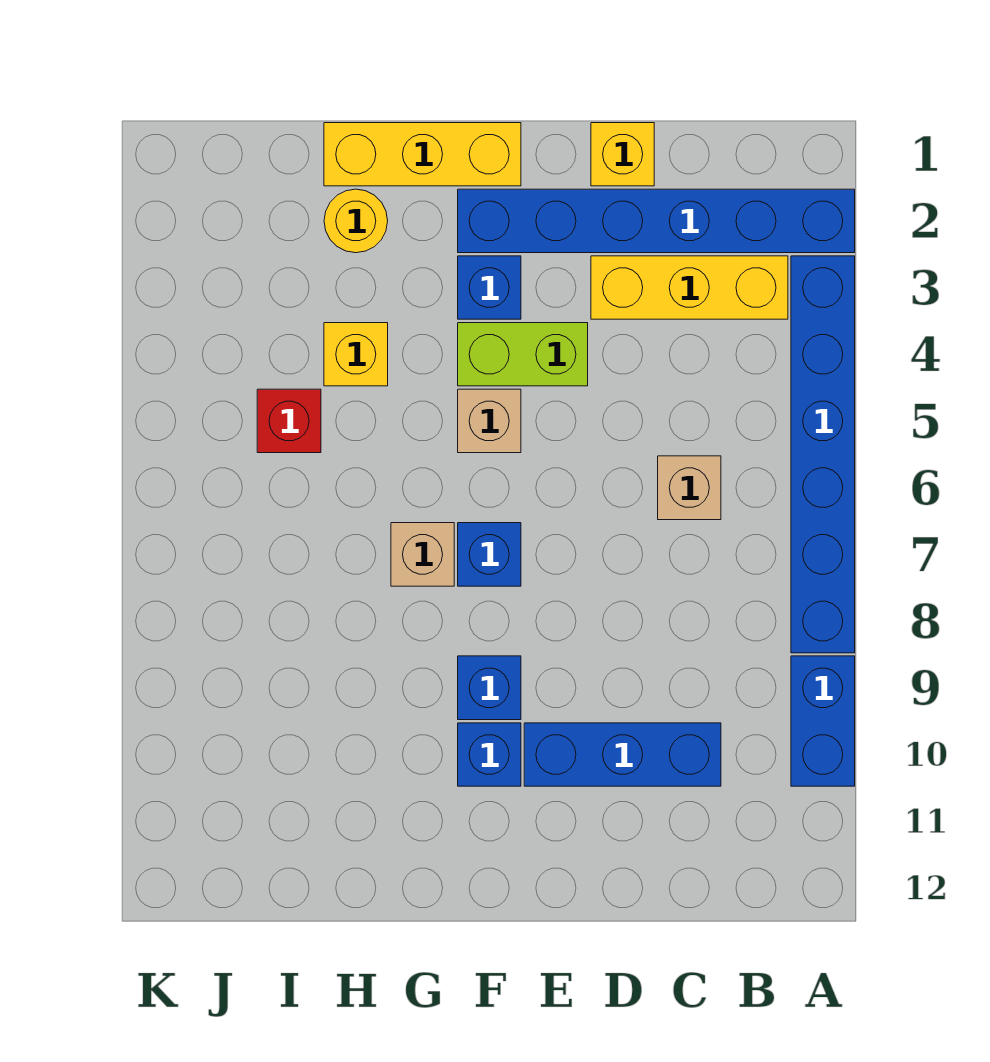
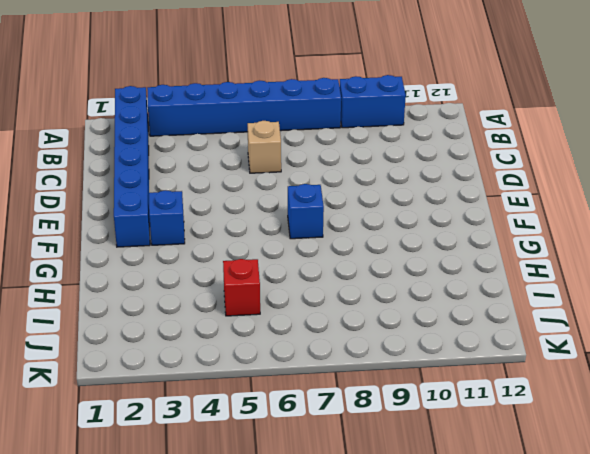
none -> yellow 1x3 brick [591,256,788,319]
none -> blue 1x3 brick [524,723,721,786]
none -> yellow 1x1 brick [591,123,654,186]

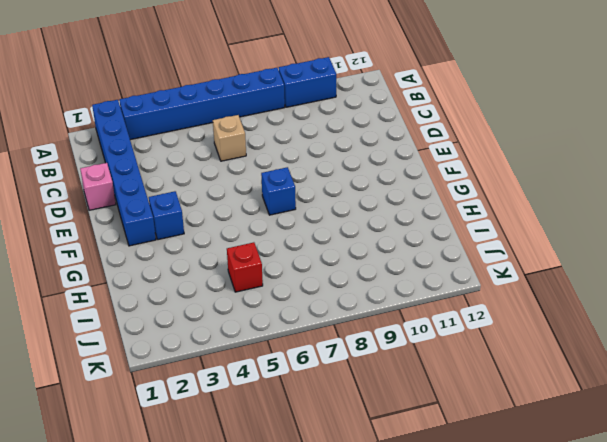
pink 1x1 brick [80,163,116,210] -> yellow 1x1 brick [591,123,654,186]
none -> yellow 1x3 brick [591,256,788,319]
none -> blue 1x3 brick [524,723,721,786]
none -> lime 1x2 brick [458,323,588,386]

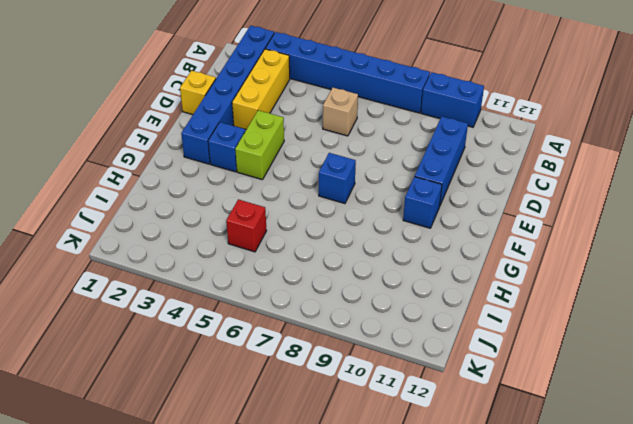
none -> yellow 1x3 brick [324,123,521,186]
none -> tan 1x1 brick [458,389,521,453]
none -> blue 1x1 brick [458,656,521,720]

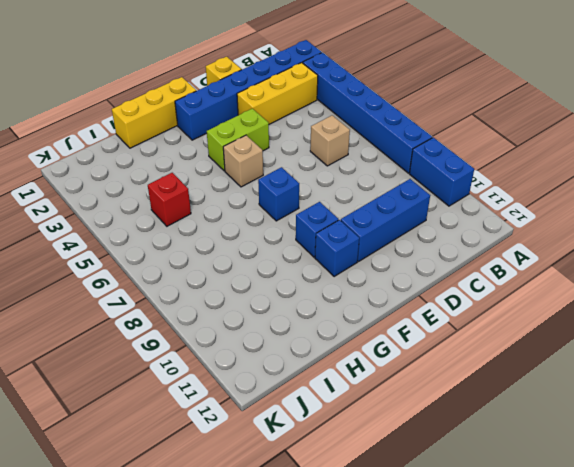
none -> blue 1x1 brick [458,256,521,319]
none -> tan 1x1 brick [391,523,454,586]
none -> yellow 1x1 round brick [324,189,388,253]

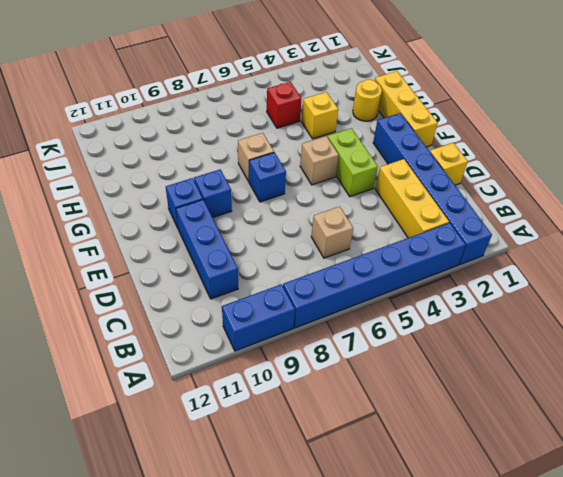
none -> blue 1x1 brick [458,256,521,319]

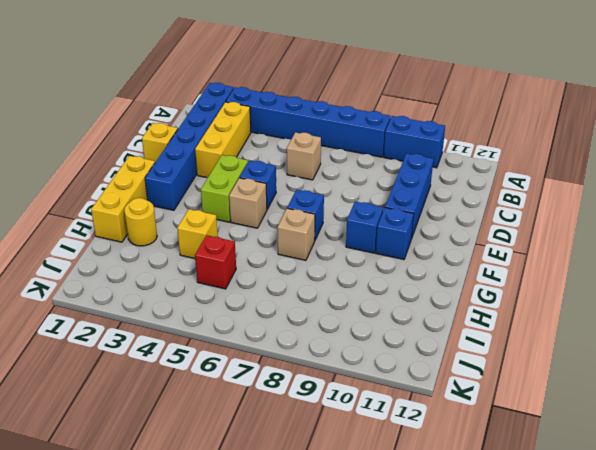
blue 1x1 brick [240,160,276,209] -> blue 1x1 brick moved to [458,256,521,319]

